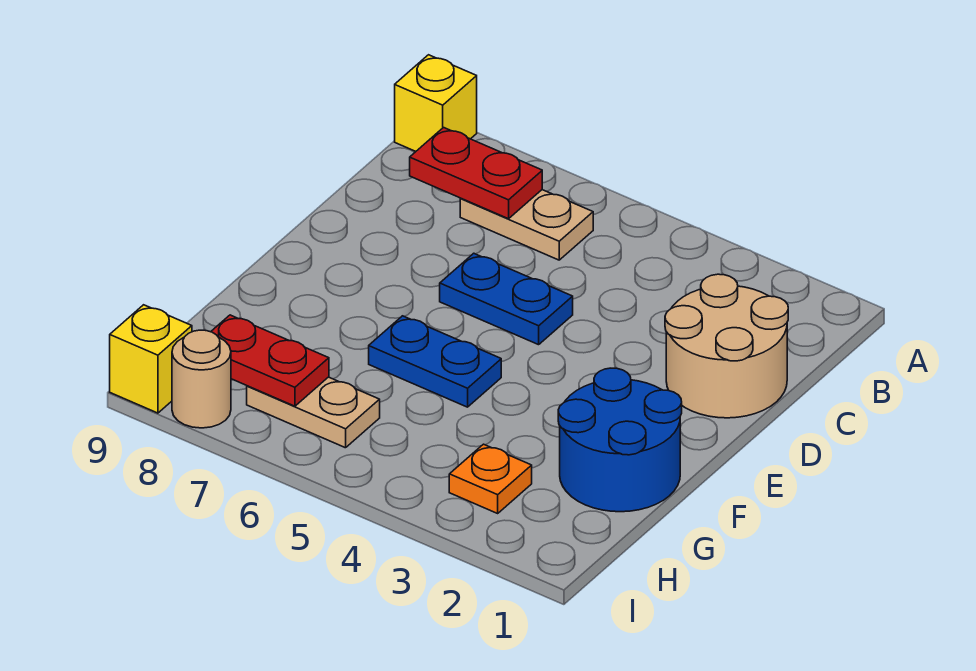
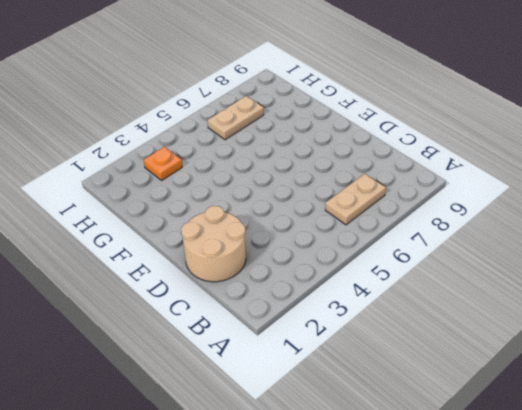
none -> yellow 1x1 brick [395,55,477,151]
none -> blue 1x2 plate [440,253,573,345]
none -> blue 2x2 round brick [558,368,682,512]

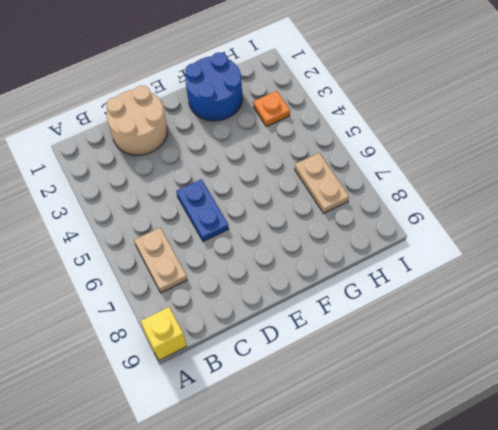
none -> blue 1x2 plate [369,316,501,407]
none -> tan 1x1 round brick [172,330,231,428]
none -> yellow 1x1 brick [110,305,192,413]

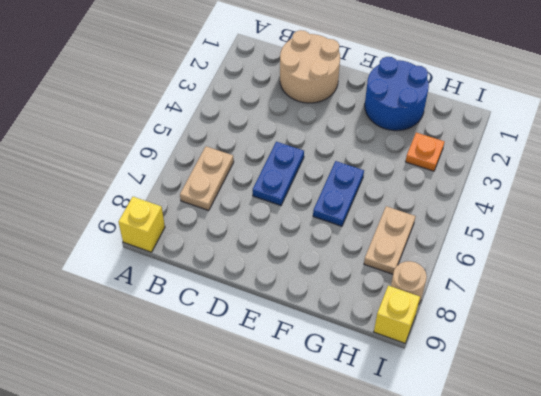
none -> red 1x2 plate [410,128,542,219]
none -> red 1x2 plate [211,315,329,406]

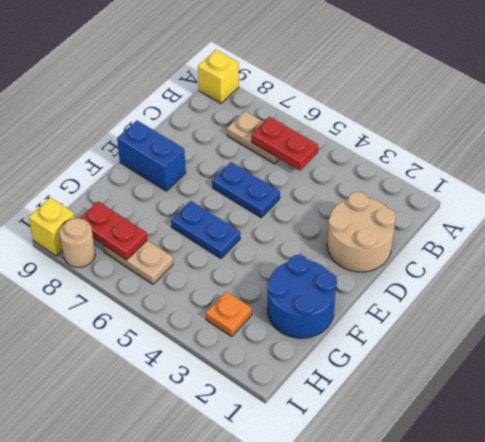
red 1x2 plate [251,117,318,170] -> red 1x2 plate moved to [410,128,542,219]
blue 1x2 brick [117,120,186,191] -> none

